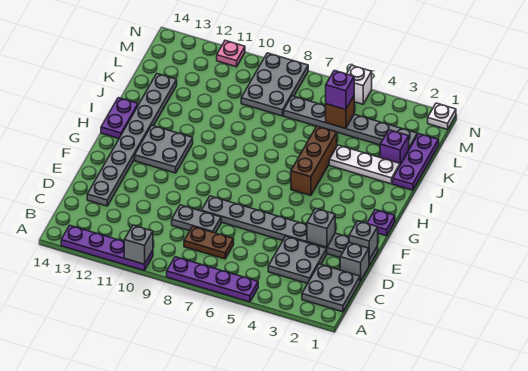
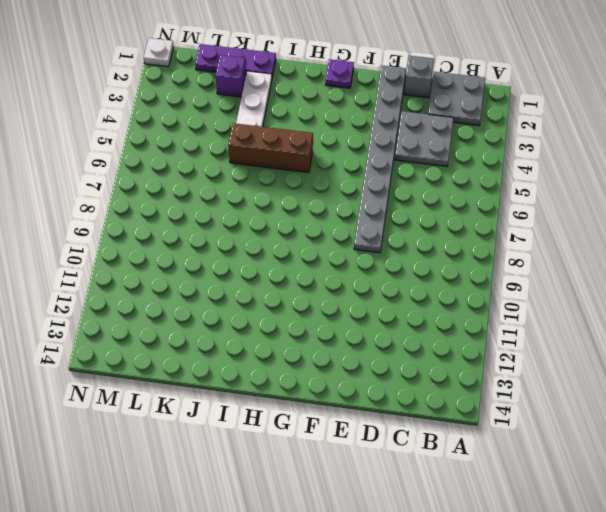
none -> purple 1x4 plate [167,257,258,302]
none -> purple 1x4 plate [61,225,153,271]
none -> brown 1x2 plate [184,226,234,259]

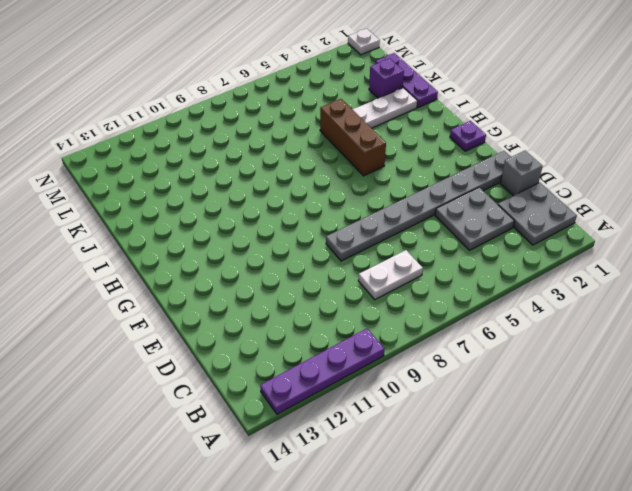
white 1x2 plate [358,250,423,300] -> brown 1x2 plate [184,226,234,259]
none -> purple 1x4 plate [167,257,258,302]
none -> grey 1x2 plate [172,205,221,233]
none -> grey 1x8 plate [87,74,177,206]

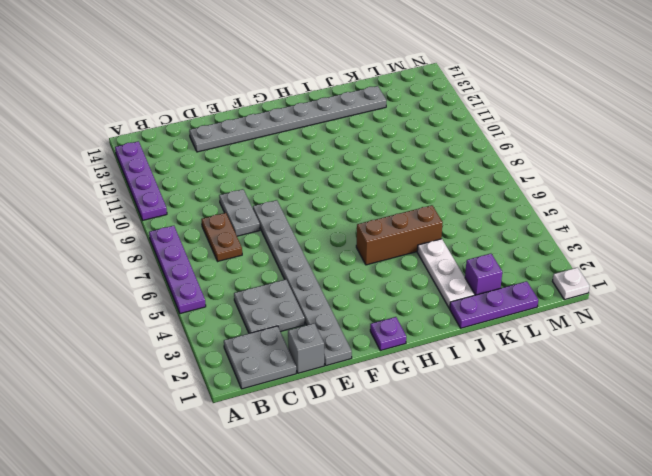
none -> grey 2x2 plate [135,125,193,173]
none -> purple 1x2 plate [101,98,138,138]
none -> grey 1x6 plate [284,96,417,149]

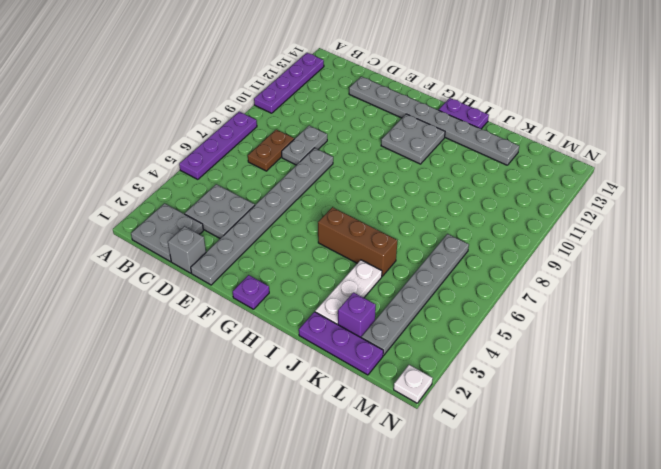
none -> grey 2x3 plate [241,53,308,116]
none -> white 1x1 brick [347,66,372,104]
none -> pink 1x1 plate [217,41,245,67]

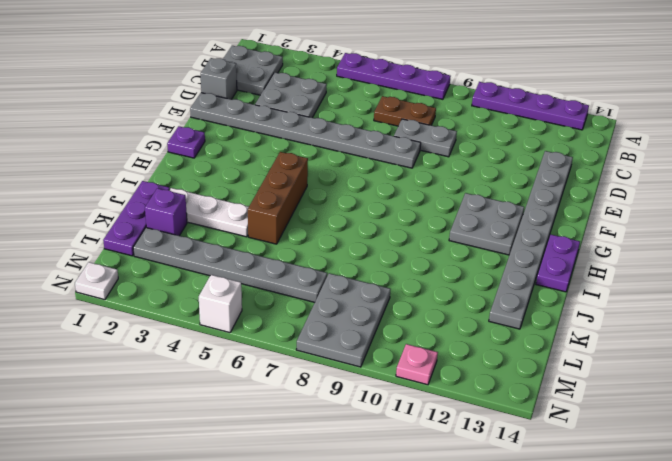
none -> grey 1x1 brick [124,225,153,264]
none -> grey 1x1 brick [349,221,378,260]
none -> grey 1x1 brick [307,208,335,247]

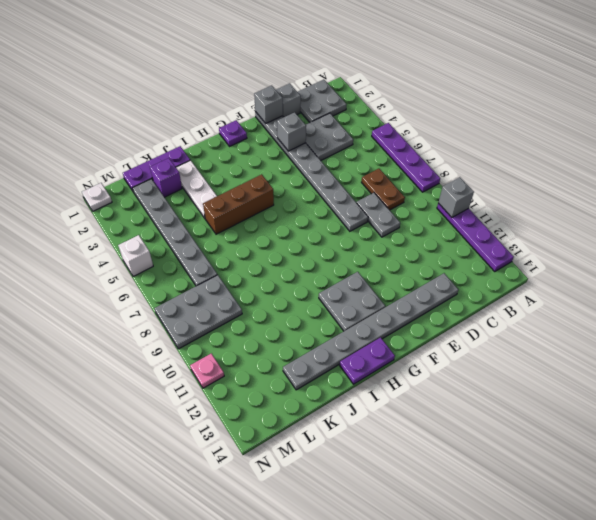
none -> brown 1x1 brick [326,96,354,129]
none -> purple 1x1 brick [326,70,354,110]

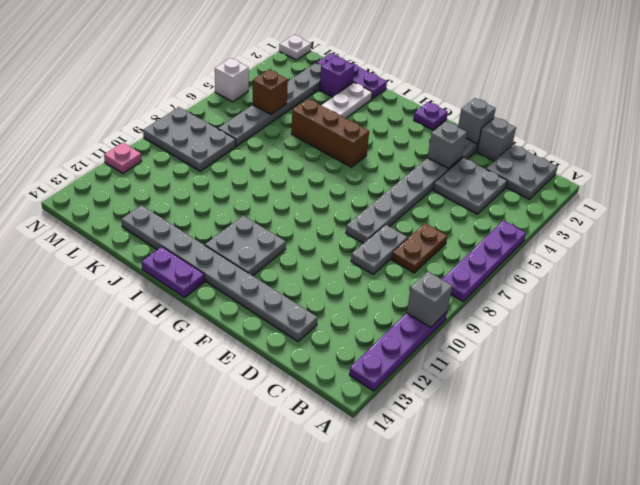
none -> purple 1x1 brick [326,70,354,110]

